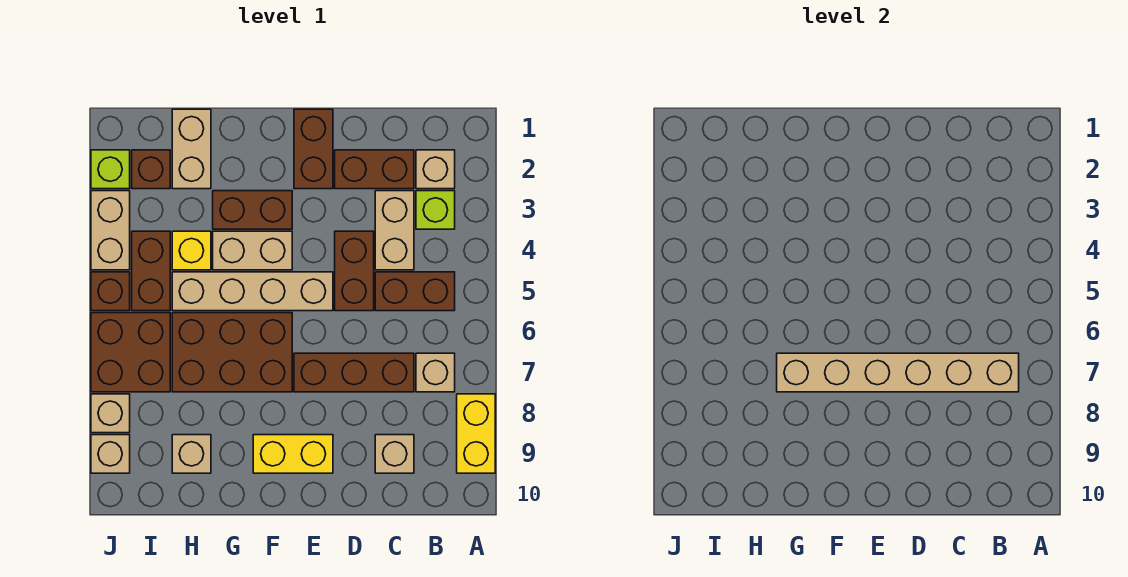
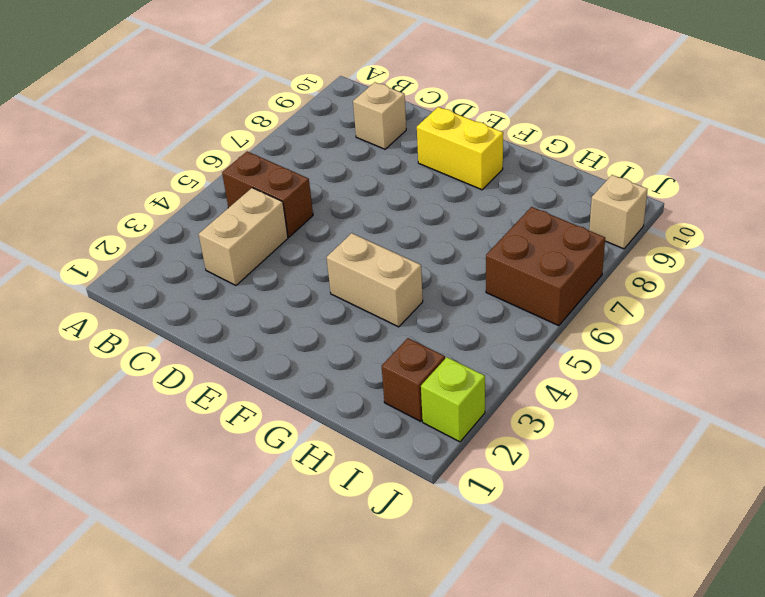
none -> yellow 1x2 brick [457,394,495,473]
none -> tan 1x1 brick [416,150,455,189]
none -> lime 1x1 brick [416,191,455,229]

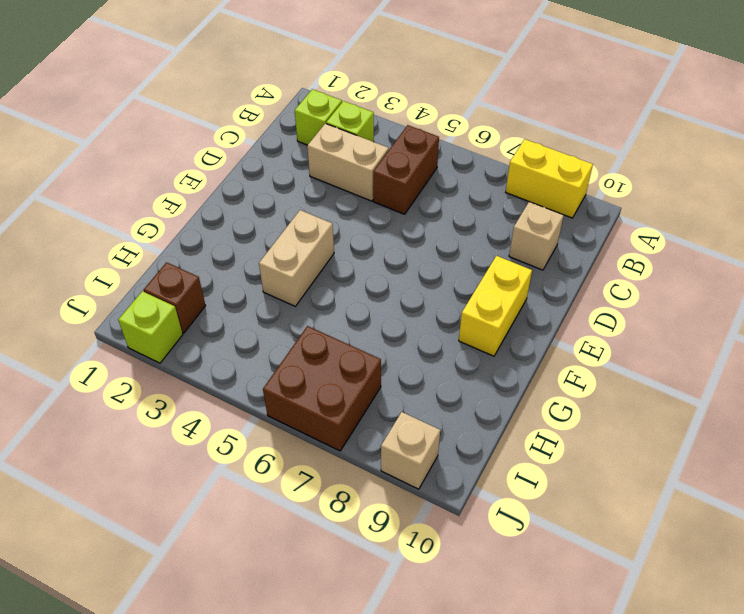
lime 1x1 brick [295,89,342,145] -> tan 1x1 brick [416,150,455,189]
none -> tan 1x1 brick [416,353,455,392]
none -> brown 1x2 brick [335,150,414,189]
none -> brown 1x3 brick [294,353,414,392]

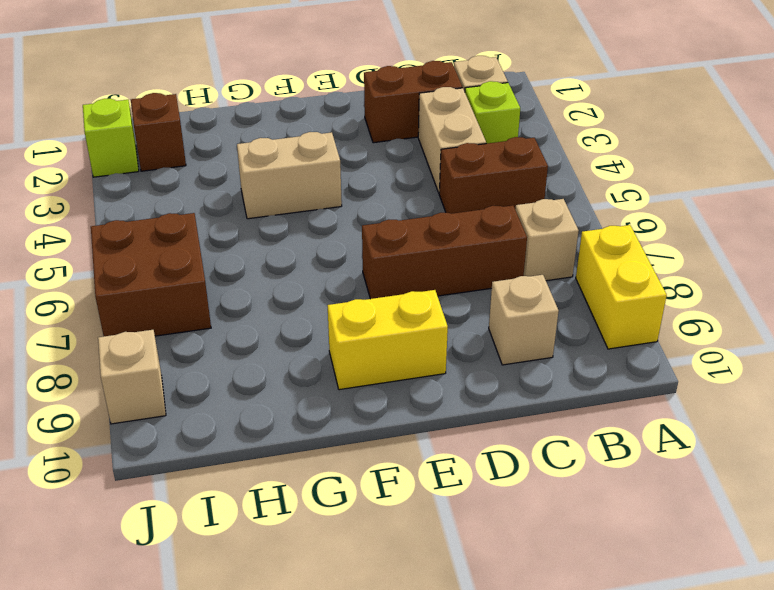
none -> brown 1x2 brick [335,231,374,311]
none -> brown 1x2 brick [294,109,333,189]
none -> tan 1x4 brick [172,272,333,311]

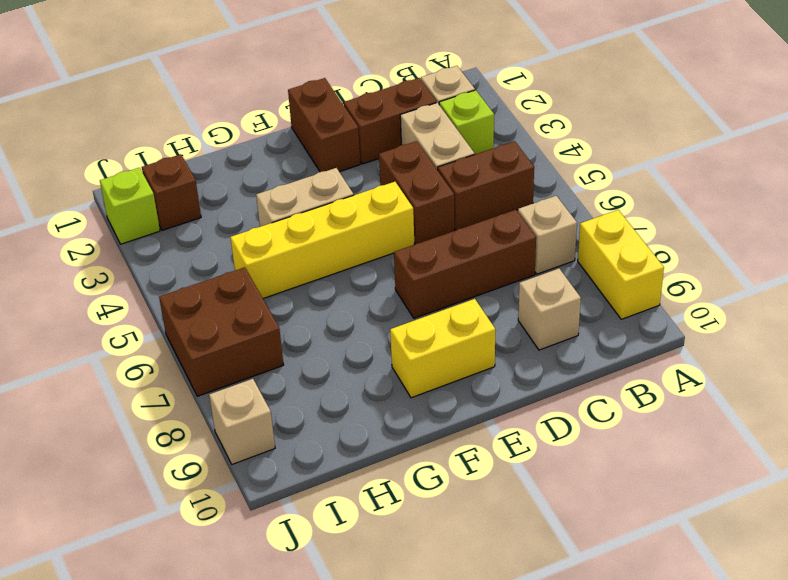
yellow 1x4 brick [230,182,414,298] -> tan 1x4 brick [172,272,333,311]
none -> brown 1x2 brick [213,191,292,229]
none -> brown 2x3 brick [172,313,292,392]
none -> tan 1x2 brick [172,109,211,189]

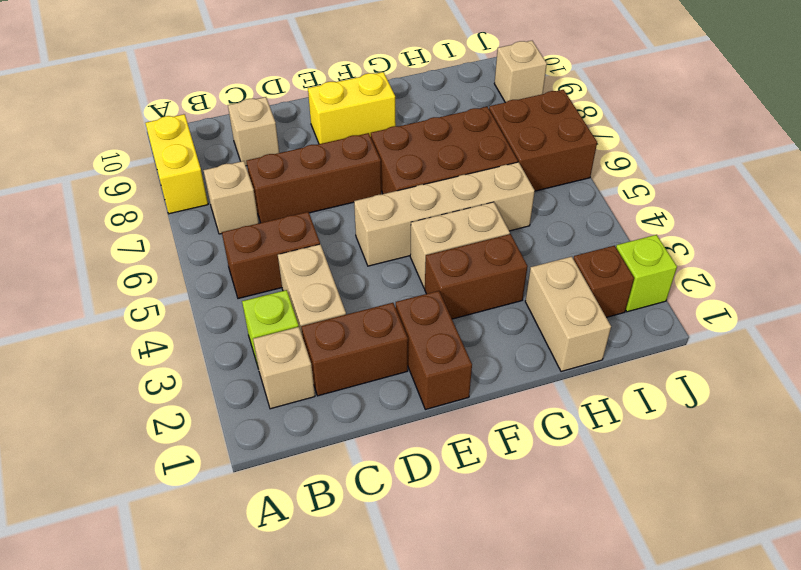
none -> brown 1x2 brick [335,231,374,311]
none -> yellow 1x1 brick [172,231,211,270]
none -> tan 1x1 brick [172,435,211,473]

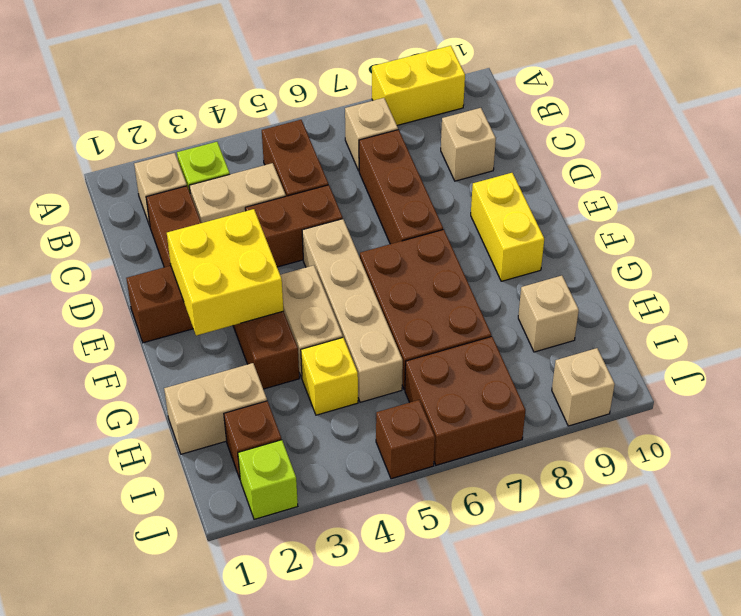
yellow 2x2 brick [167,209,284,336] -> none
none -> brown 1x2 brick [132,231,170,311]
none -> tan 1x2 brick [91,191,130,270]
none -> tan 1x1 brick [91,394,130,433]

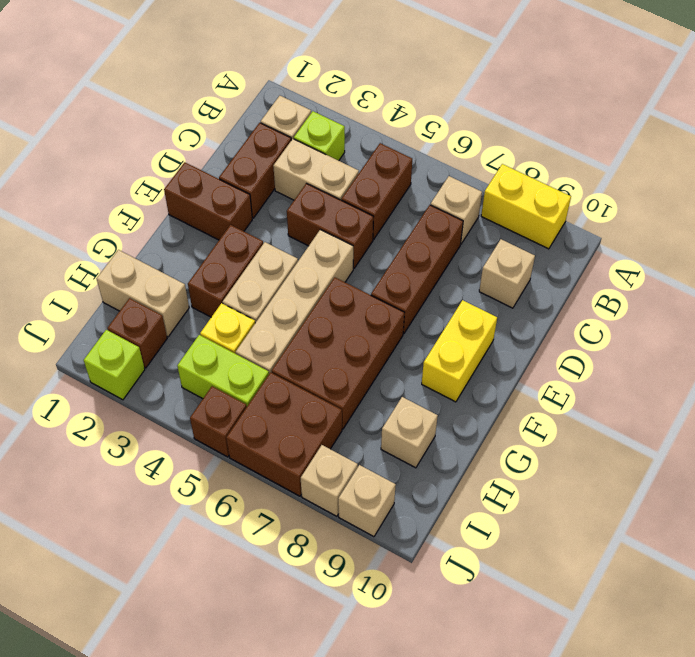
lime 1x2 brick [177,335,269,406] -> brown 1x2 brick [132,231,170,311]
none -> tan 1x2 brick [91,191,130,270]
none -> tan 1x6 brick [777,353,1019,392]

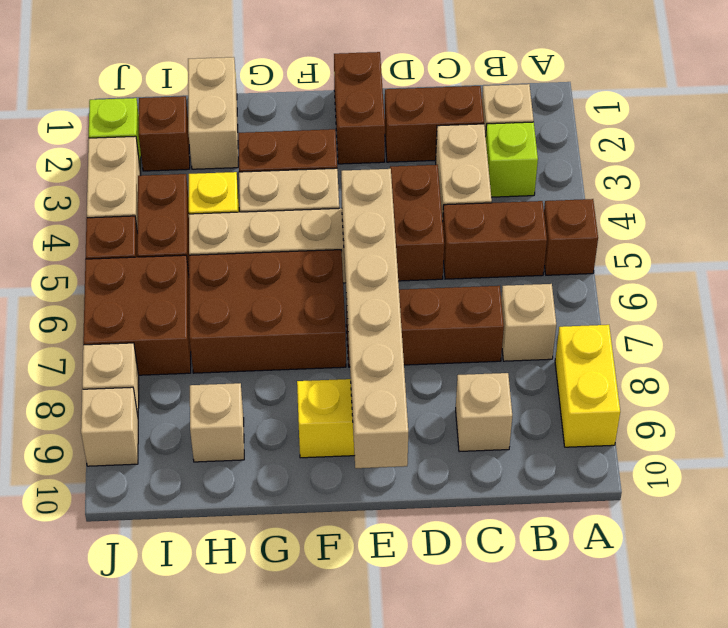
brown 1x1 brick [544,199,598,275] -> none
tan 1x6 brick [341,169,408,468] -> tan 1x6 brick turned to [777,353,1019,392]

